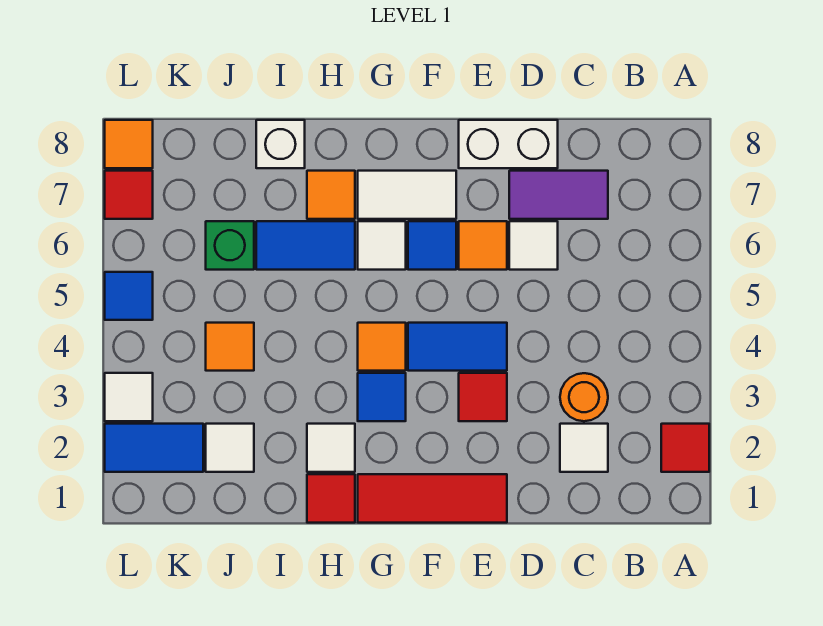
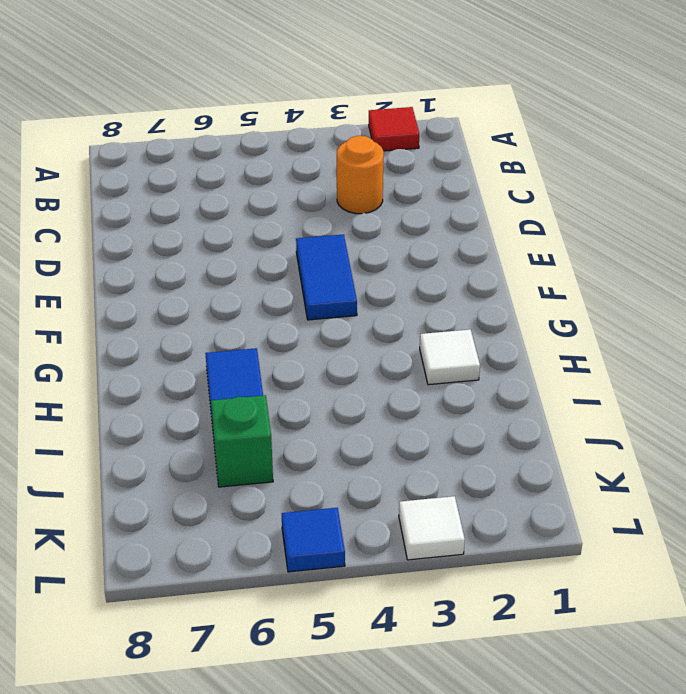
none -> white 1x1 tile [560,424,608,472]
none -> purple 1x2 tile [509,171,608,219]
none -> white 1x1 tile [509,221,558,270]

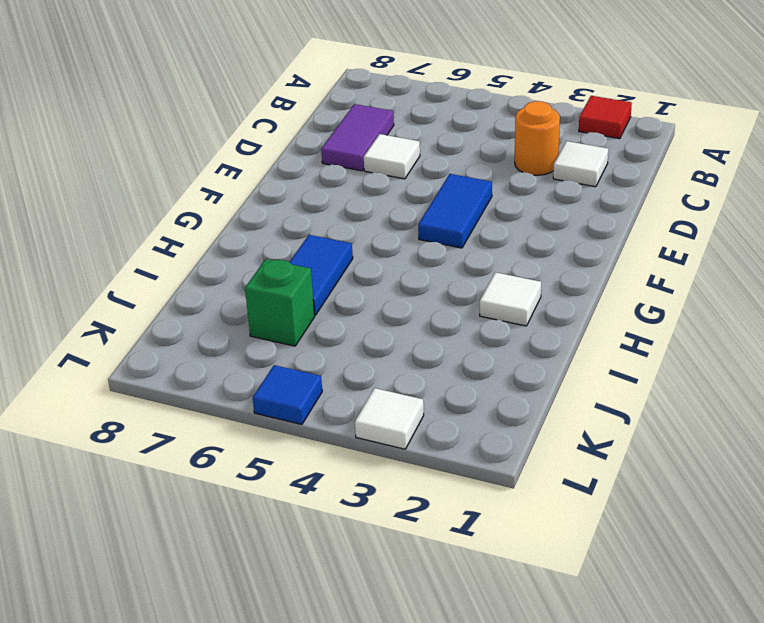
none -> white 1x2 brick [459,120,558,168]
none -> red 1x3 tile [358,474,507,523]
none -> red 1x1 tile [459,373,507,421]

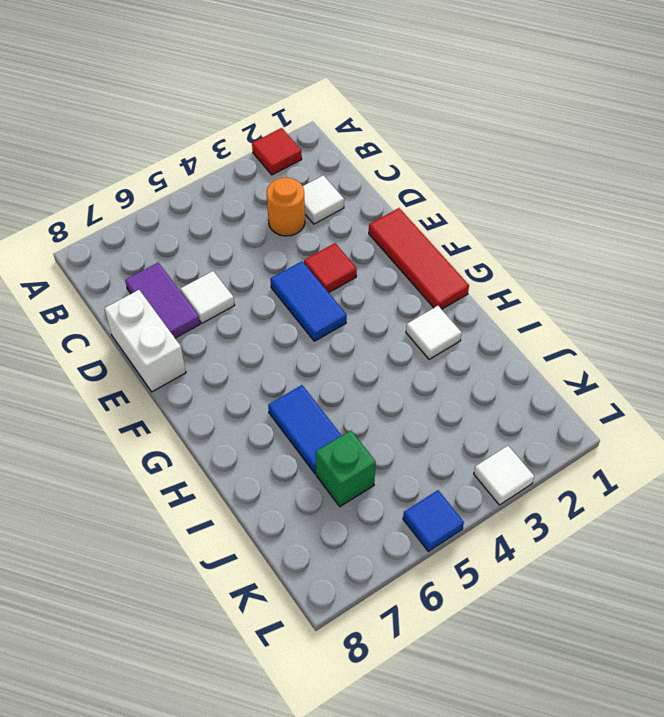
none -> orange 1x1 tile [459,221,507,270]
none -> blue 1x1 tile [408,221,456,270]
none -> white 1x2 tile [358,171,456,219]

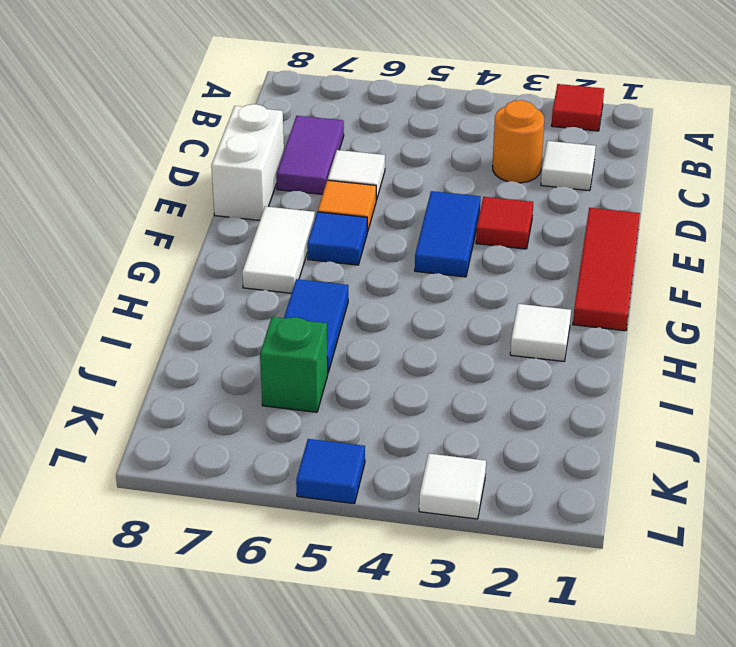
none -> blue 1x1 tile [358,373,406,421]
none -> orange 1x1 tile [358,323,406,371]
none -> white 1x1 tile [358,221,406,270]

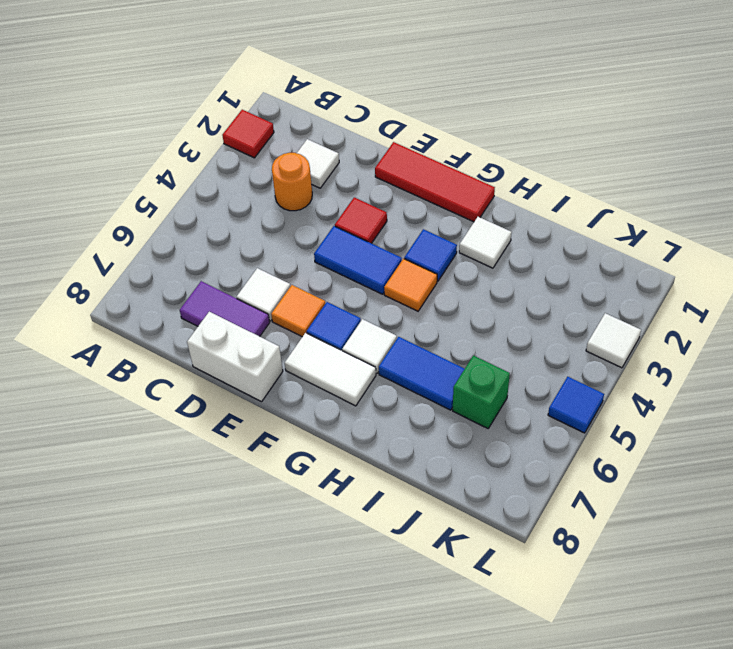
none -> red 1x1 tile [307,474,355,523]
none -> orange 1x1 tile [307,171,355,219]
none -> white 1x1 brick [256,120,305,168]

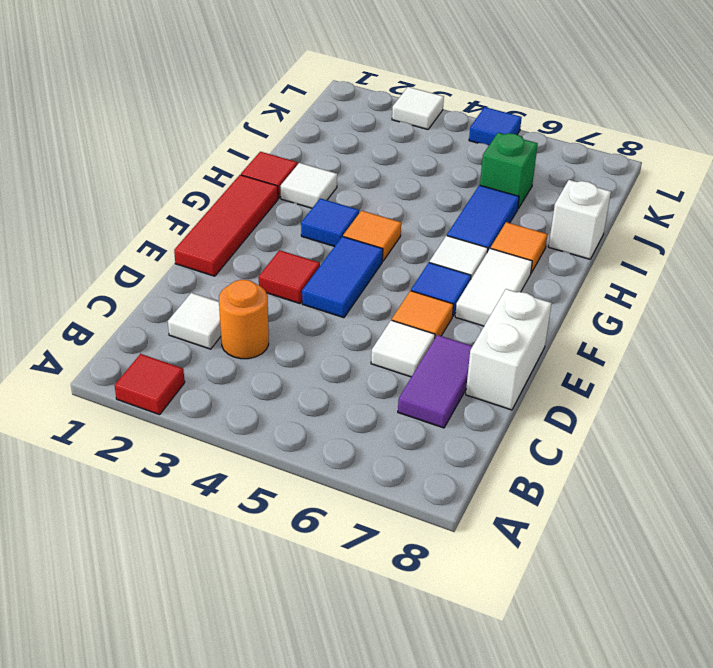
none -> white 1x1 tile [206,424,254,472]
none -> orange 1x1 tile [206,323,254,371]
none -> blue 1x2 tile [105,424,203,472]

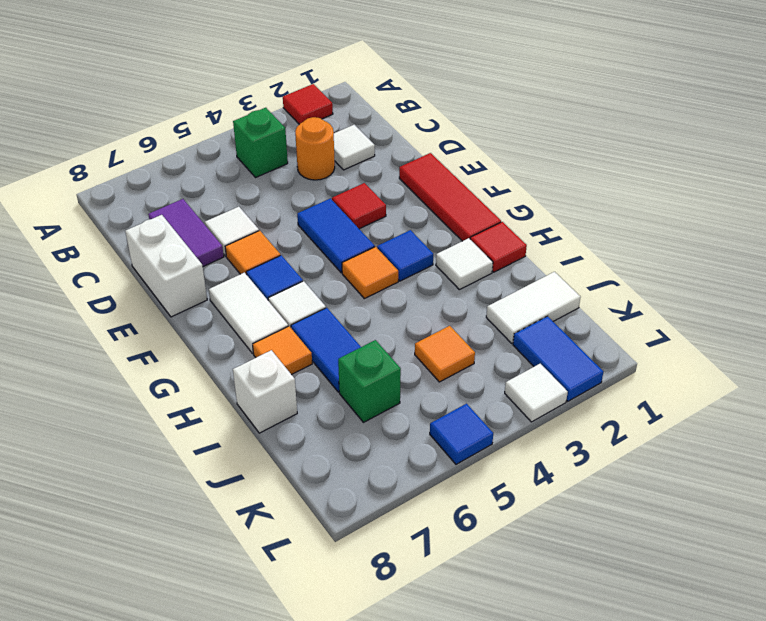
green 1x1 brick [233,108,288,177] -> none
white 1x2 tile [486,272,580,343] -> white 1x1 tile [206,424,254,472]
none -> red 1x1 tile [105,171,153,219]
none -> orange 1x1 tile [105,120,153,168]

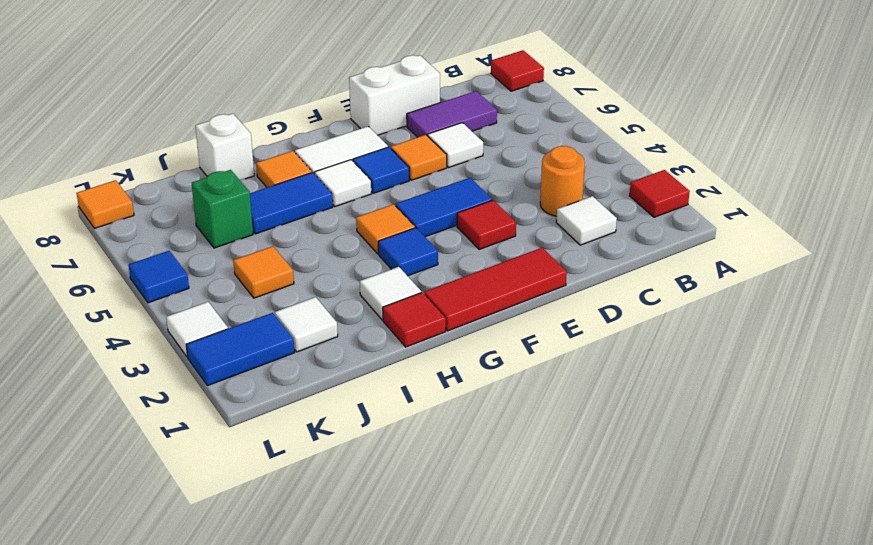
red 1x1 tile [491,50,544,91] -> red 1x1 tile moved to [105,171,153,219]

